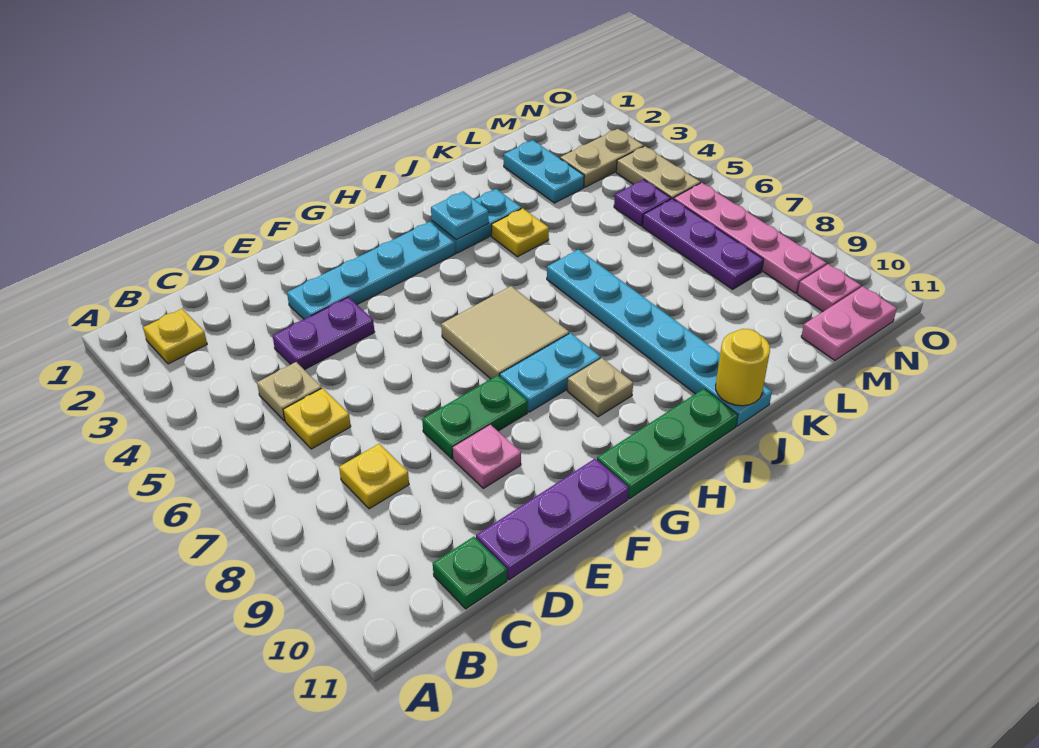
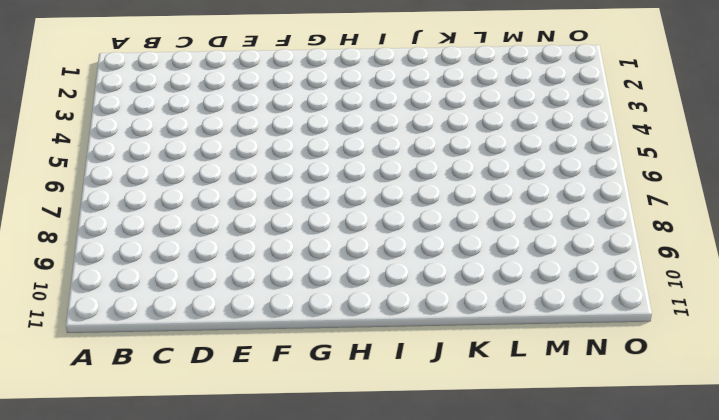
none -> yellow 1x1 plate [143,309,207,364]
none -> tan 1x1 plate [257,362,322,421]
none -> yellow 1x1 plate [283,388,351,449]

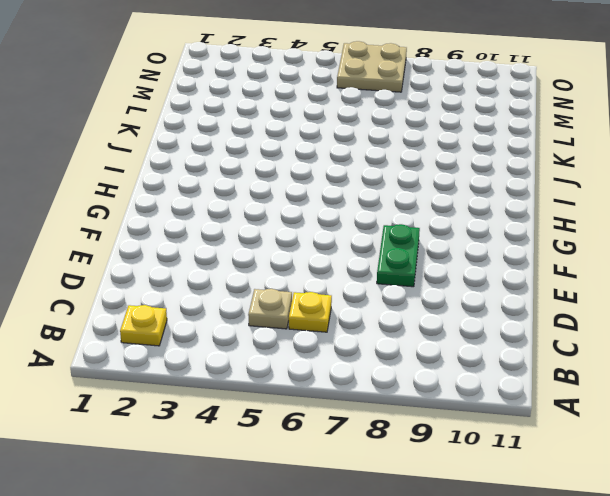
tan 2x2 plate [337,41,407,92] -> pink 1x4 plate [674,183,826,293]
none -> yellow 1x1 plate [339,444,409,509]
none -> green 1x1 plate [433,537,507,609]
none -> purple 1x2 plate [273,297,374,370]

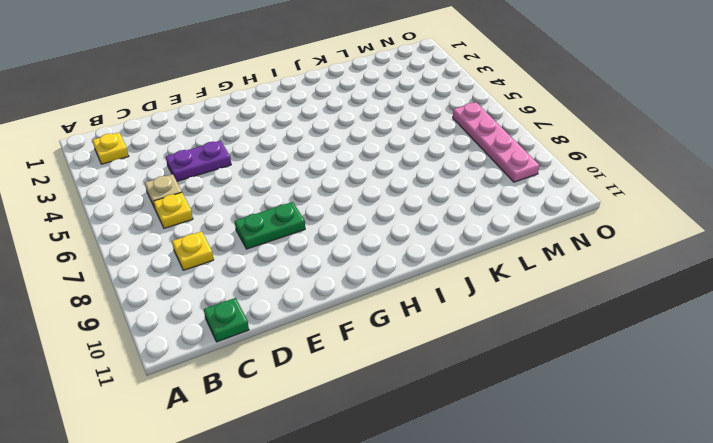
none -> purple 1x3 plate [476,459,629,580]
none -> cyan 1x4 plate [287,222,455,319]
none -> pink 1x1 plate [453,425,521,488]

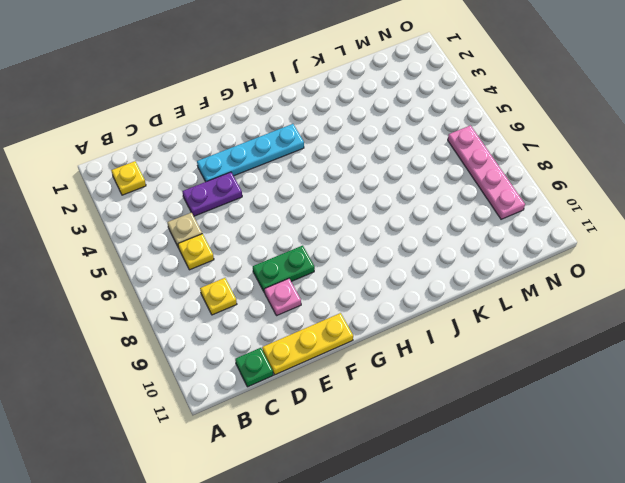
yellow 1x3 plate [262,313,353,375] -> purple 1x3 plate [476,459,629,580]
none -> tan 2x2 tile [441,286,569,379]
none -> cyan 1x2 plate [500,333,601,412]
none -> green 1x3 plate [597,389,738,499]

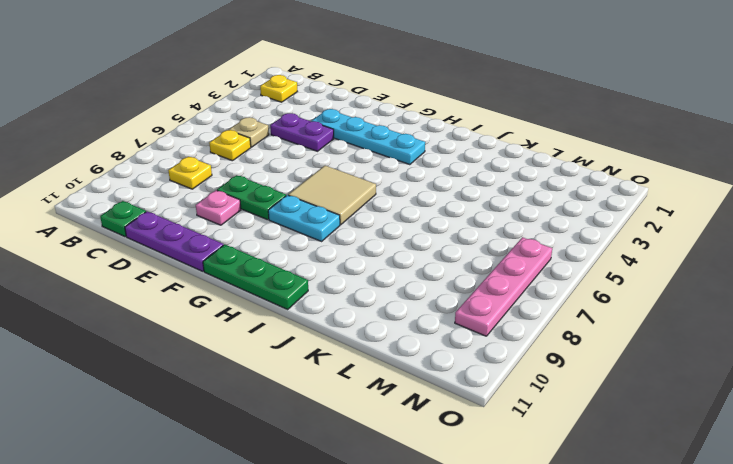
none -> tan 1x1 plate [568,358,633,417]
none -> cyan 1x2 plate [432,189,521,253]
none -> yellow 1x1 plate [492,208,549,257]

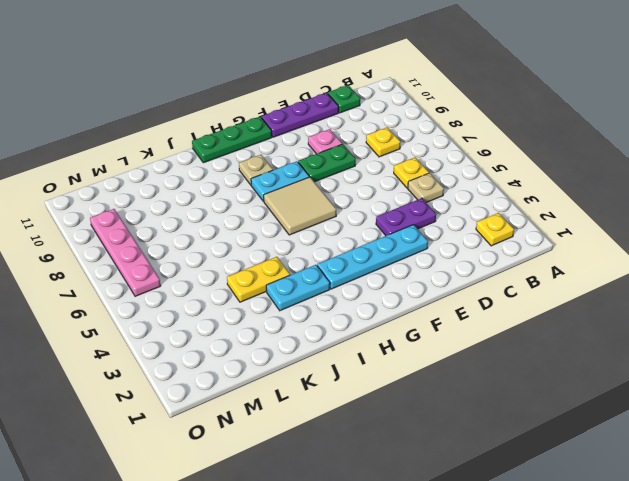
yellow 1x2 plate [227,257,290,302] -> yellow 1x1 plate [492,208,549,257]
none -> cyan 1x6 plate [547,249,772,426]
none -> cyan 1x2 plate [504,140,584,203]
none -> tan 1x2 plate [560,129,644,187]

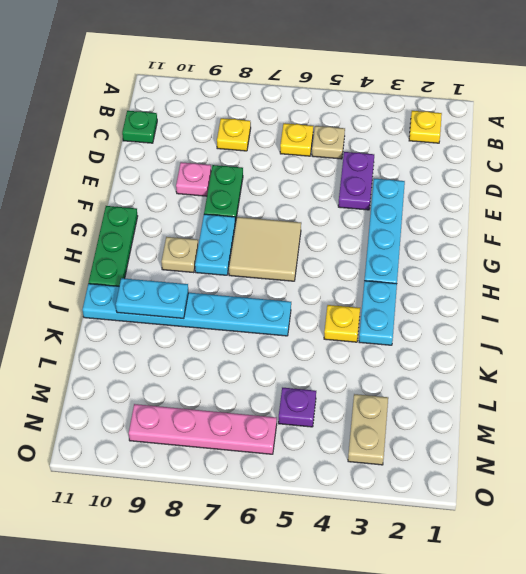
cyan 1x2 plate [116,278,188,319] -> cyan 1x2 plate moved to [504,140,584,203]
none -> purple 1x3 plate [476,459,629,580]
none -> purple 1x3 plate [642,199,764,289]
none -> pink 1x2 plate [801,286,897,360]

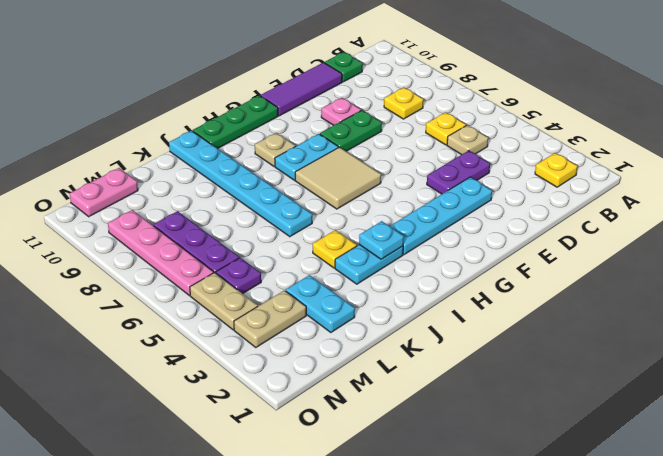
purple 1x3 tile [261,63,342,116] -> purple 1x3 plate [476,459,629,580]
none -> pink 1x1 plate [797,264,861,311]
none -> yellow 1x1 round brick [716,329,770,406]

